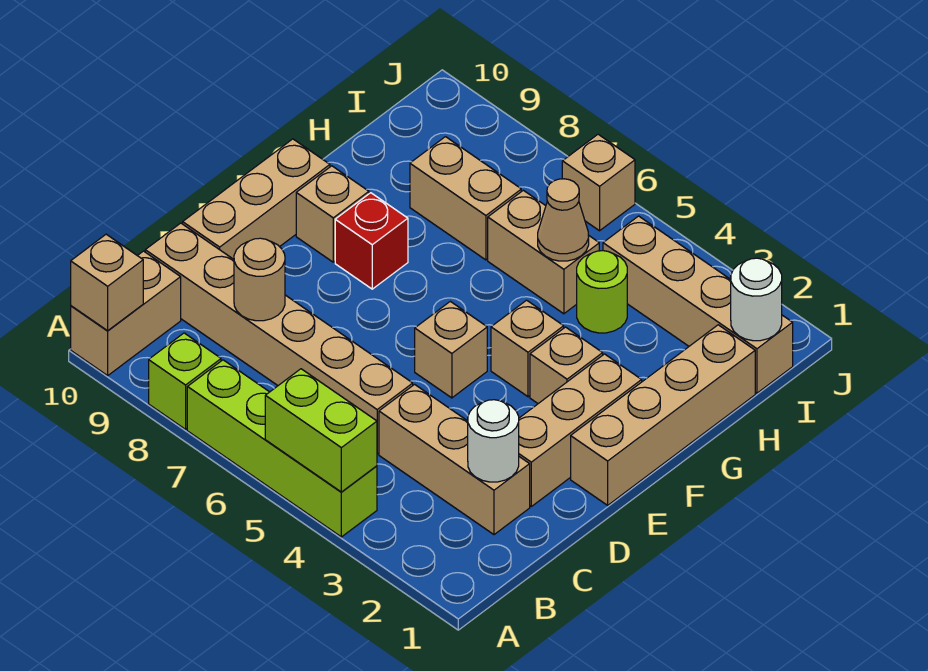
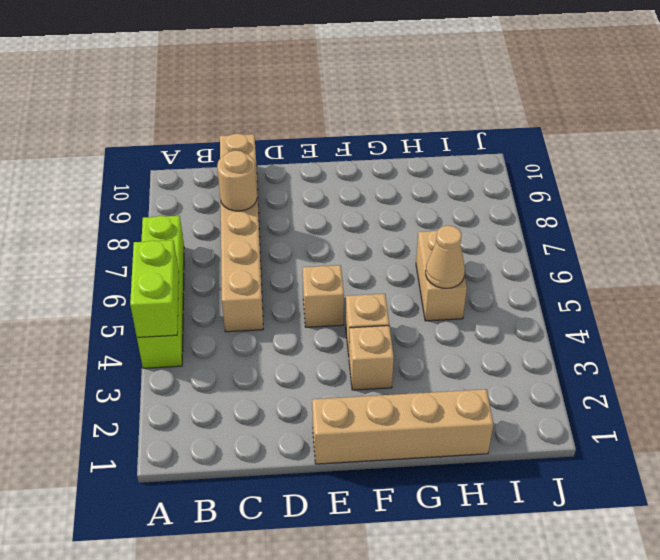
none -> lime 1x1 brick [149,333,221,429]
none -> tan 1x2 brick [71,251,181,376]
none -> tan 1x3 brick [379,384,530,535]

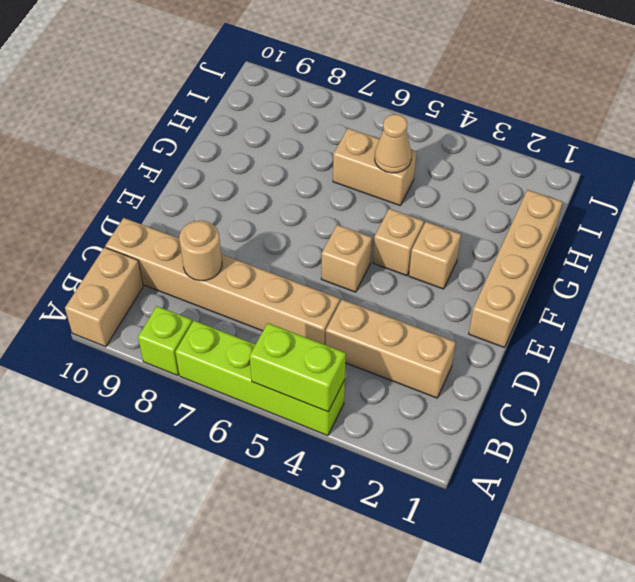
none -> tan 1x3 brick [519,354,642,506]
none -> tan 1x3 brick [183,139,330,259]
none -> red 1x1 brick [335,193,408,289]

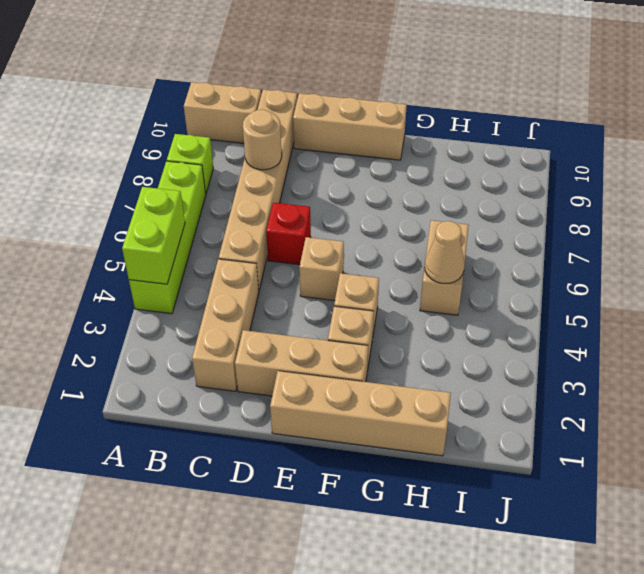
red 1x1 brick [266,203,311,265] -> red 1x1 brick moved to [335,193,408,289]
none -> tan 1x1 brick [296,166,369,262]
none -> lime 1x1 round brick [577,251,627,333]
none -> tan 1x2 brick [410,137,521,260]

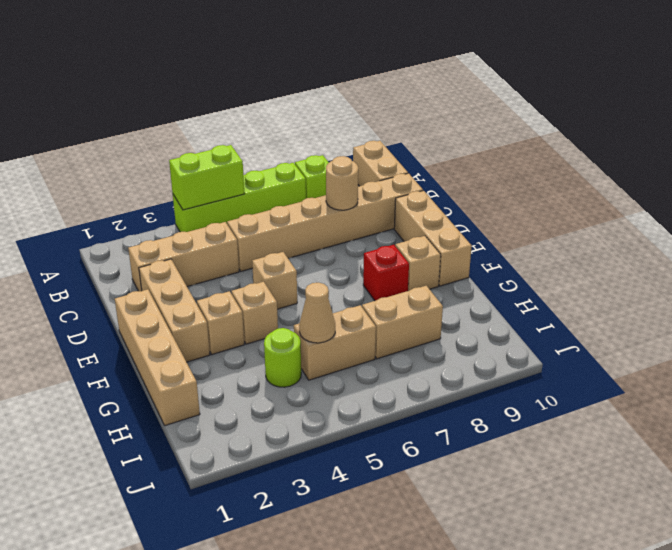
none -> tan 1x4 brick [603,216,793,393]
none -> tan 1x1 brick [562,134,635,231]
none -> tan 1x1 brick [71,234,143,331]

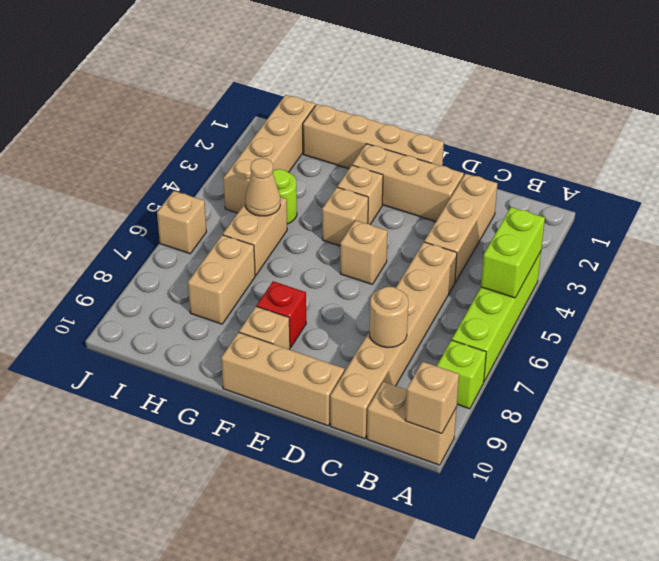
none -> white 1x1 round brick [468,400,519,482]
none -> white 1x1 round brick [731,258,782,341]

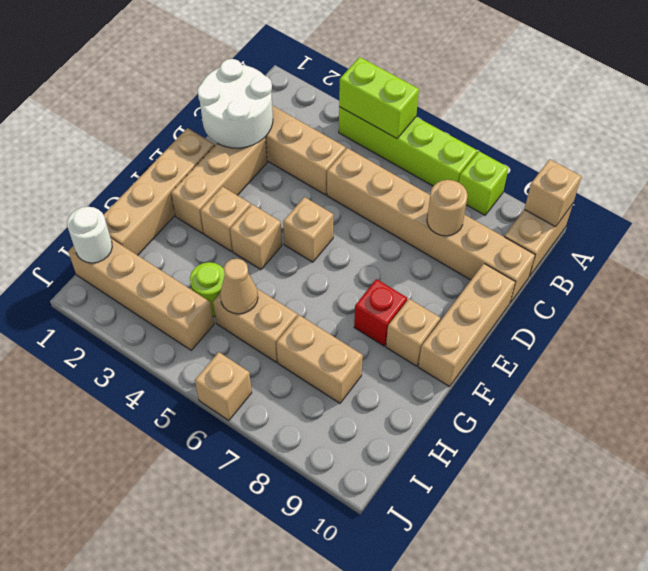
white 2x2 round brick [197,59,273,148] -> white 1x1 round brick [468,400,519,482]

